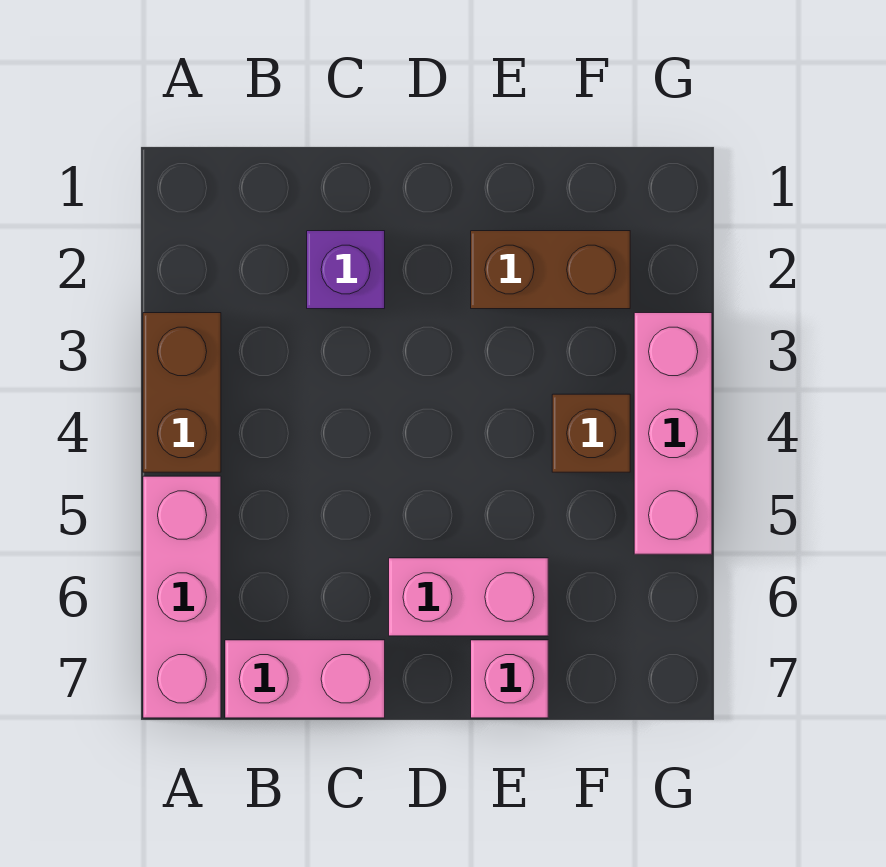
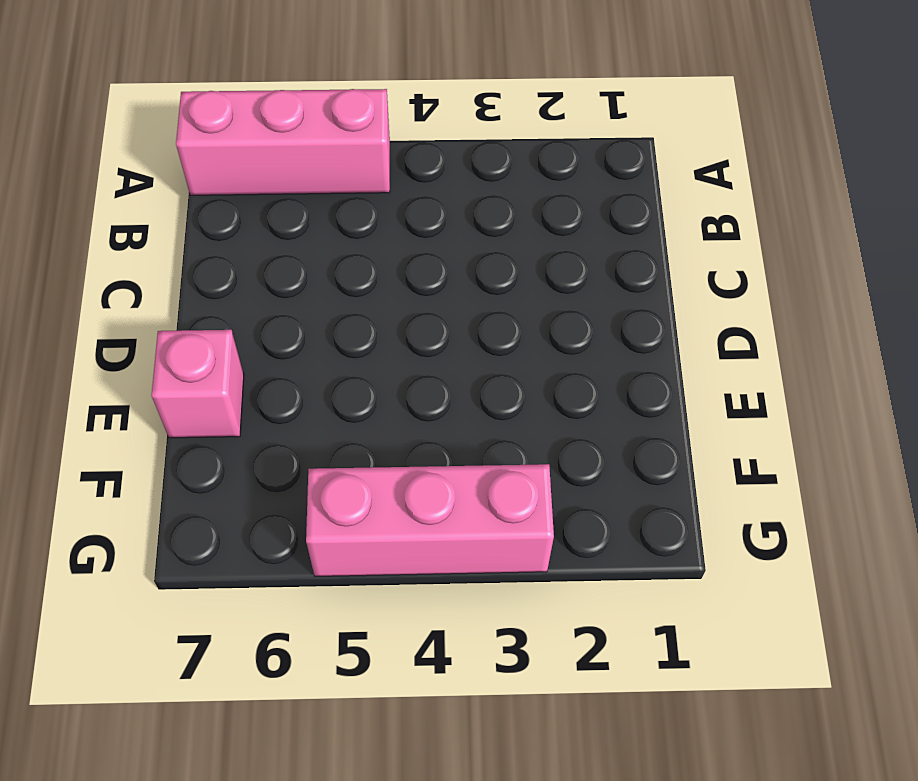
none -> brown 1x2 brick [143,313,221,472]
none -> pink 1x2 brick [225,640,385,718]

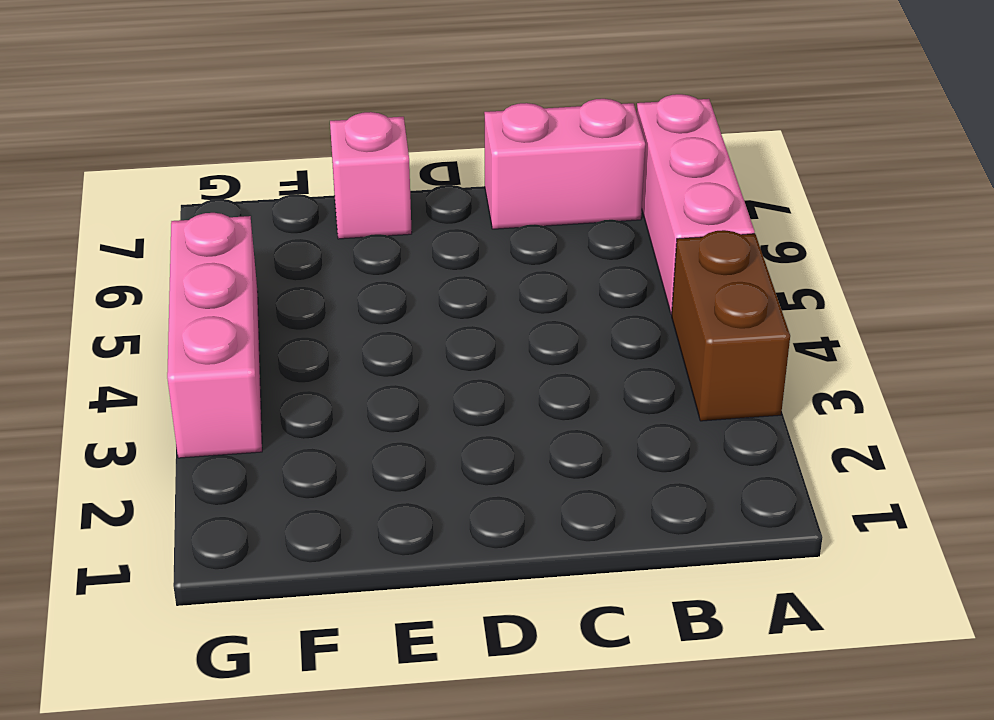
none -> purple 1x1 brick [307,231,385,309]
none -> pink 1x2 brick [389,558,548,636]

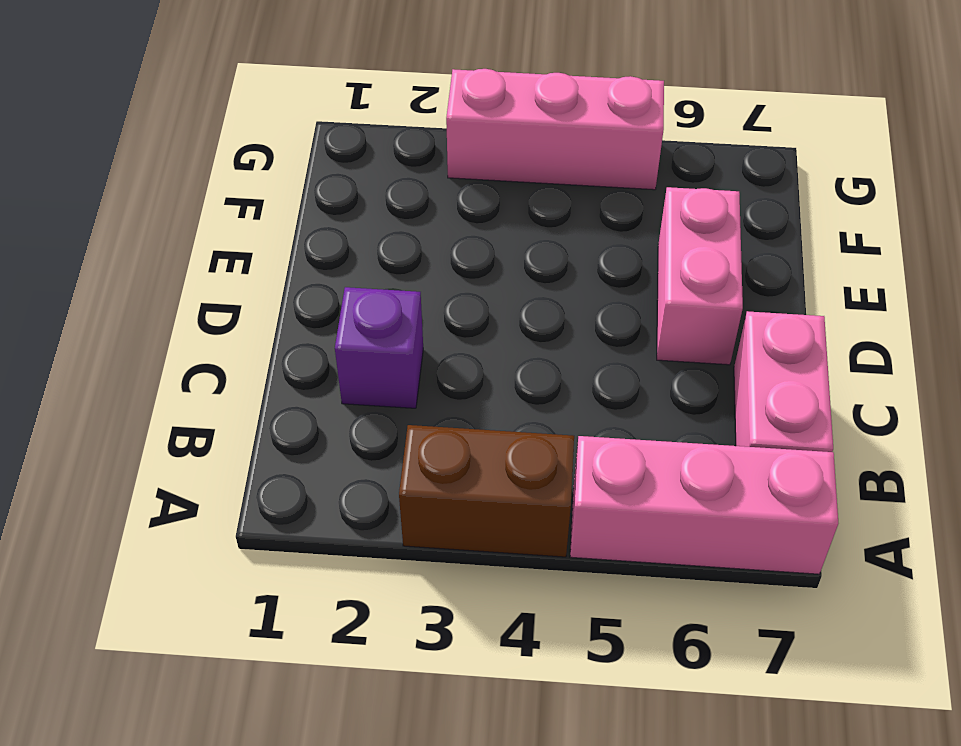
none -> brown 1x2 brick [471,231,630,309]
none -> pink 1x1 brick [471,640,548,718]

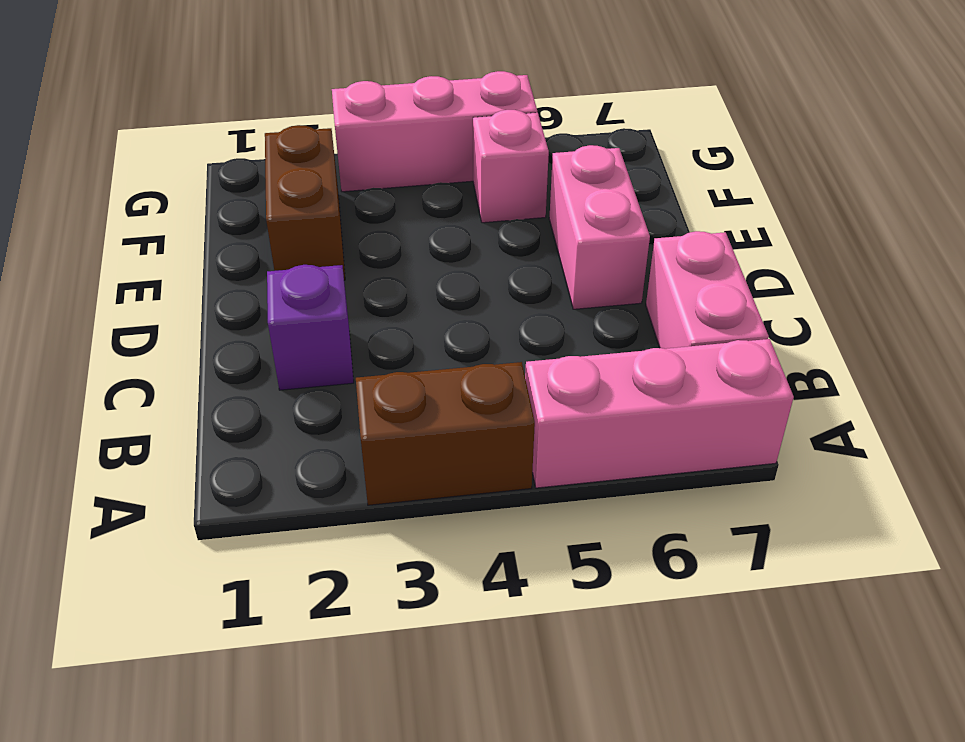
pink 1x1 brick [473,110,549,223] -> pink 1x1 brick moved to [471,640,548,718]
none -> brown 1x1 brick [552,394,630,472]

